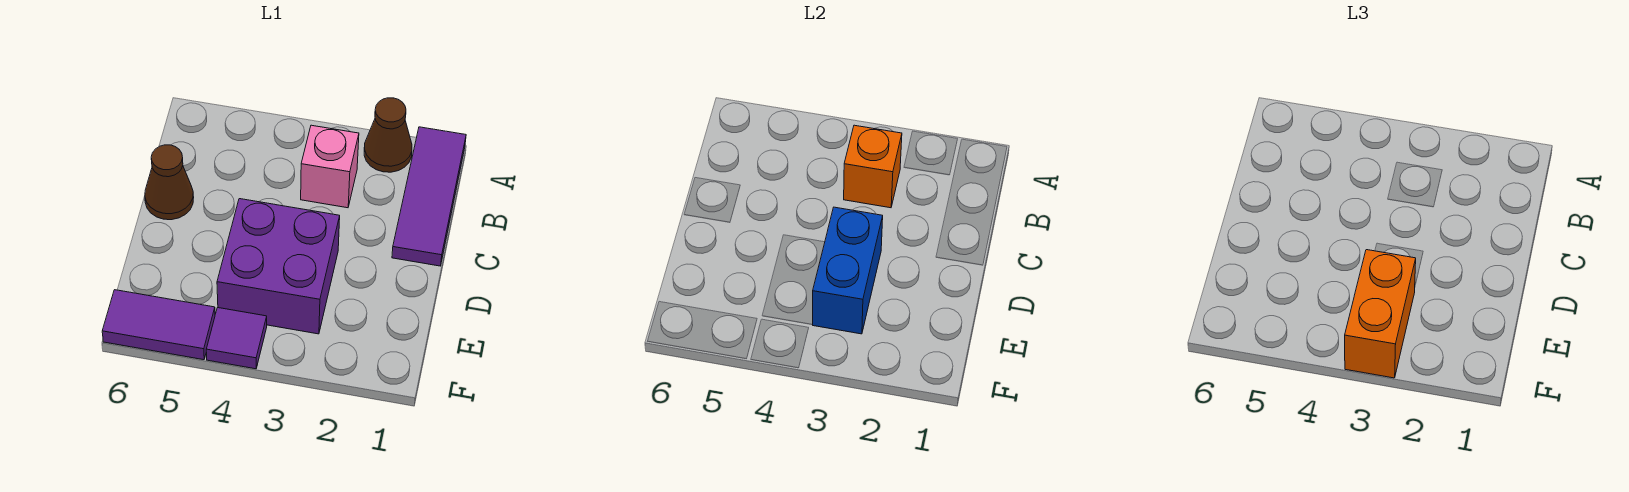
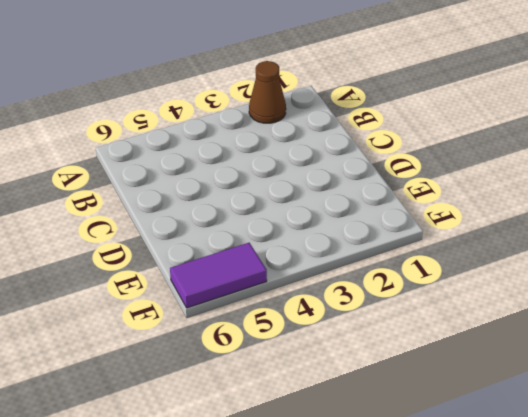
none -> purple 1x3 tile [392,127,466,266]
none -> pink 1x1 brick [301,125,359,208]

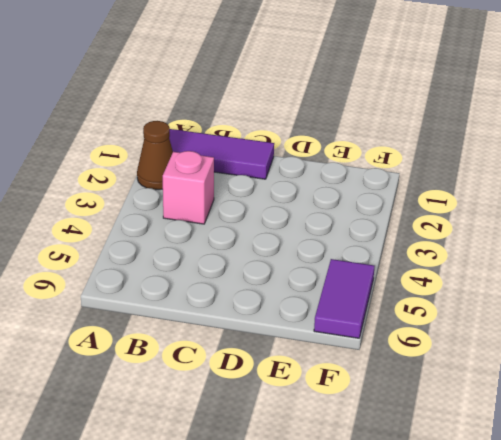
none -> brown 1x1 cone [145,145,194,220]
none -> purple 2x2 brick [217,199,340,334]

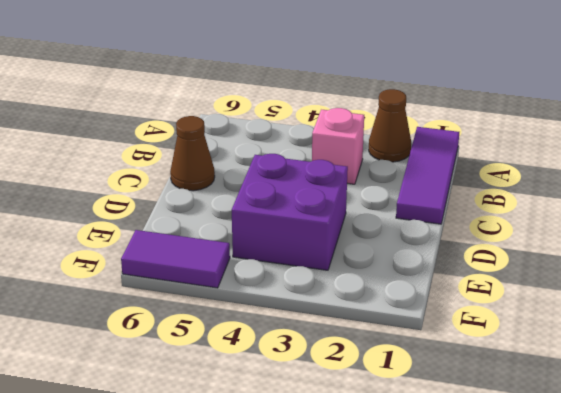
none -> purple 1x1 tile [206,308,267,369]
none -> orange 1x1 brick [844,125,902,208]

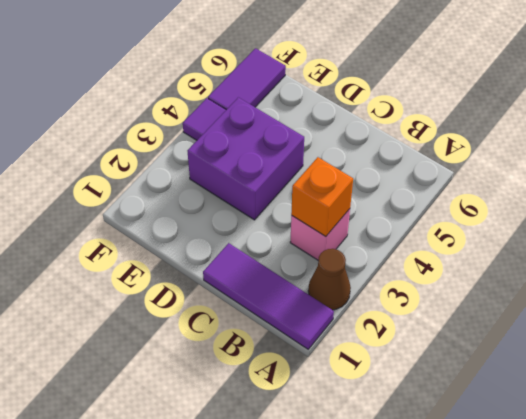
none -> brown 1x1 cone [145,145,194,220]
none -> blue 1x2 brick [812,207,883,334]

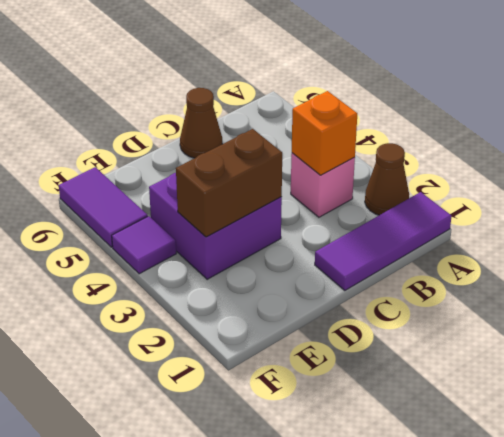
brown 1x2 brick [176,129,282,237] -> blue 1x2 brick [812,207,883,334]
none -> orange 1x2 brick [1345,250,1416,378]

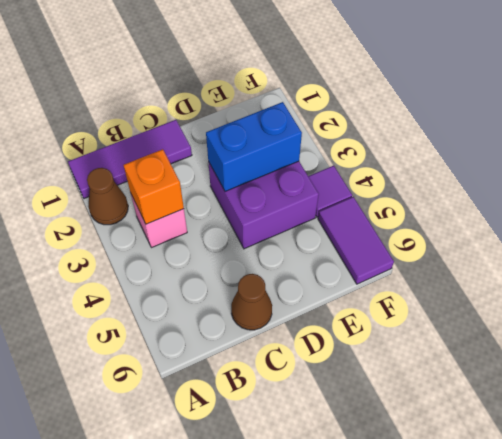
none -> orange 1x2 brick [1345,250,1416,378]

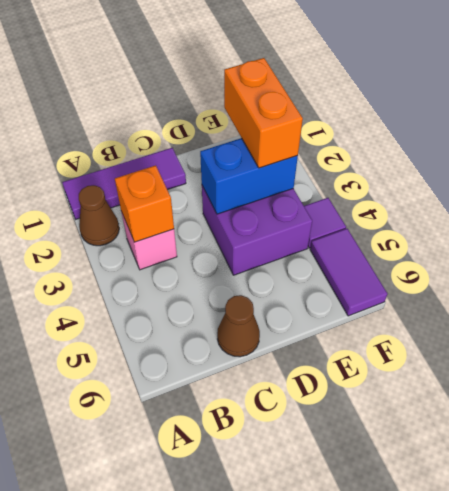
orange 1x2 brick [224,58,303,168] -> orange 1x2 brick turned to [1345,250,1416,378]

